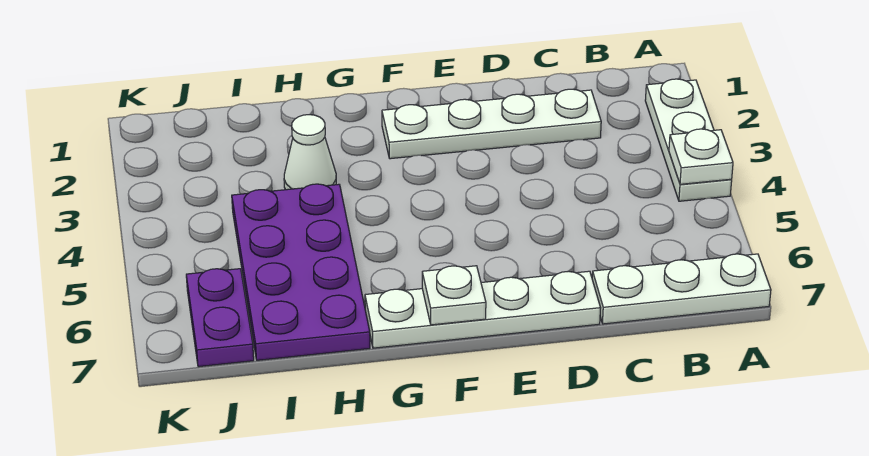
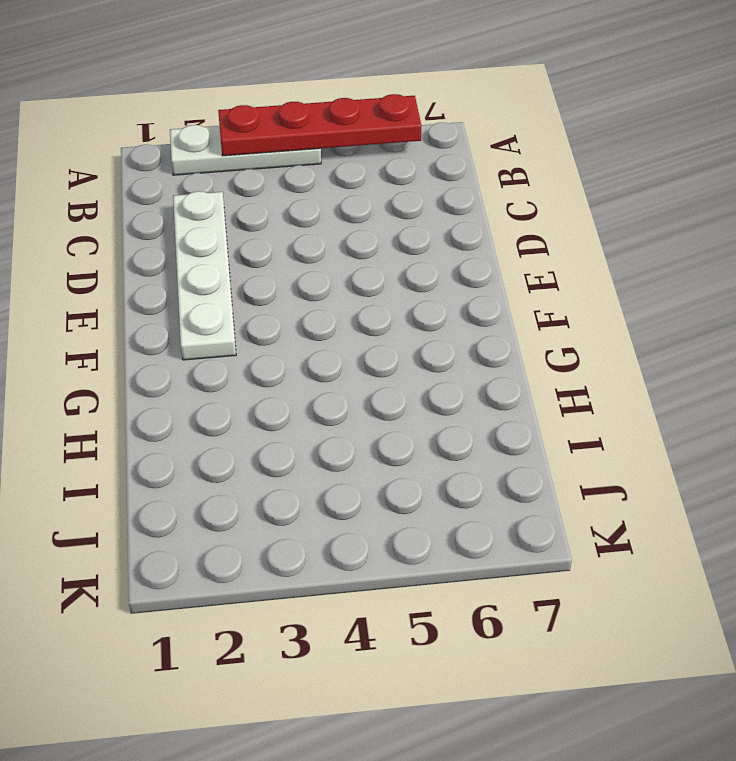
red 1x4 plate [218,94,421,156] -> white 1x1 plate [669,129,733,184]
none -> white 1x3 plate [592,254,771,324]
none -> white 1x4 plate [365,271,600,348]

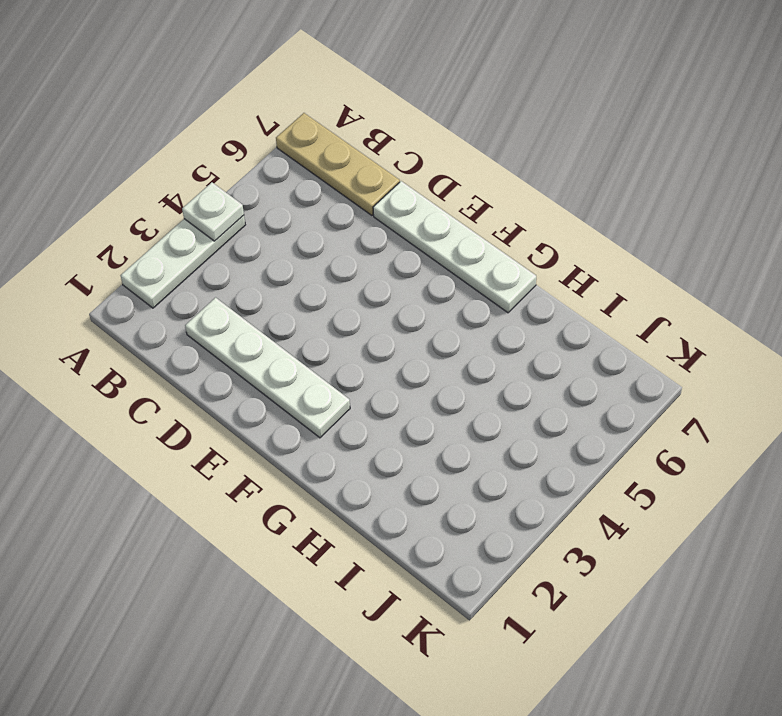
tan 1x3 plate [276,113,400,215] -> white 1x3 plate [592,254,771,324]
none -> white 1x1 cone [284,115,336,190]
none -> purple 2x4 plate [232,184,370,360]

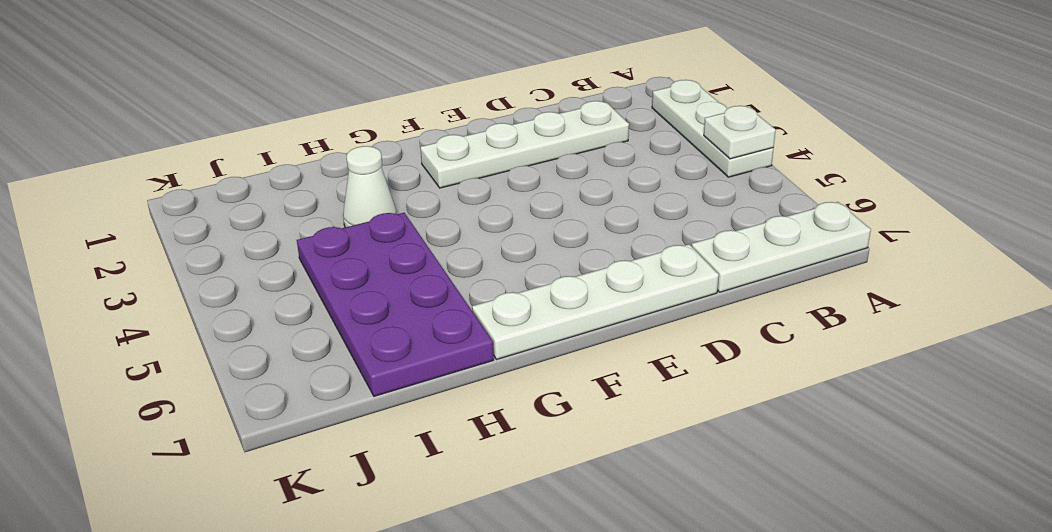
none -> purple 1x2 plate [186,269,254,367]
none -> white 1x1 plate [422,266,486,325]

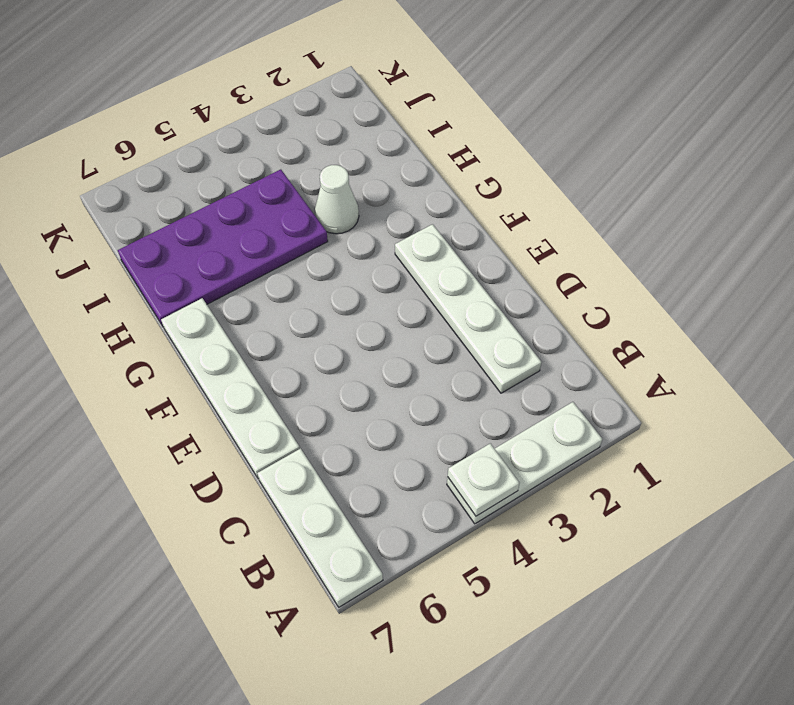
none -> purple 1x2 plate [186,269,254,367]
none -> white 1x1 plate [422,266,486,325]

